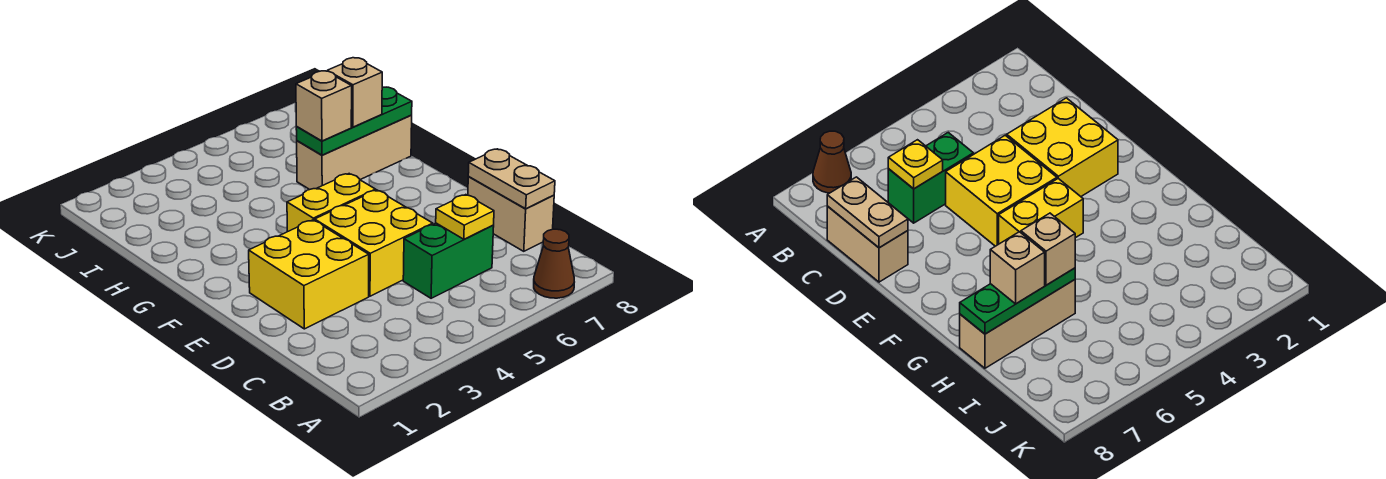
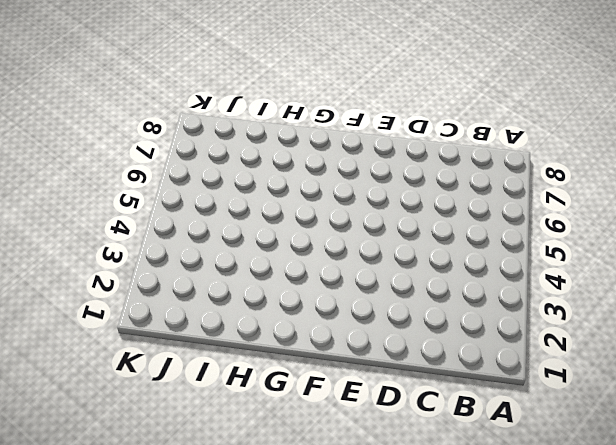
none -> brown 1x1 cone [534,229,574,298]
none -> green 1x2 brick [403,223,494,298]
none -> tan 1x2 brick [468,177,554,251]

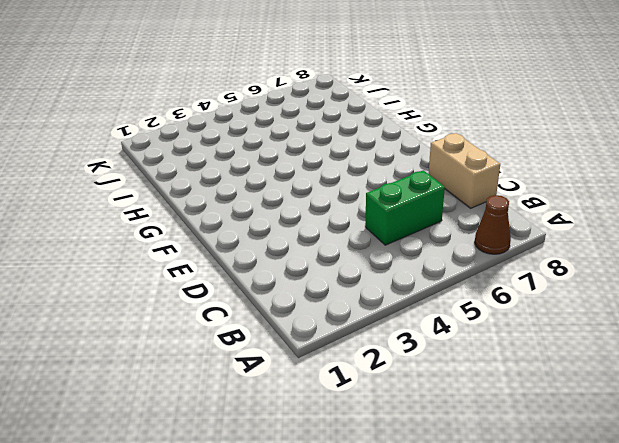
none -> yellow 2x2 brick [249,220,369,329]
none -> yellow 2x2 brick [315,190,433,296]
none -> yellow 1x2 brick [287,174,376,232]

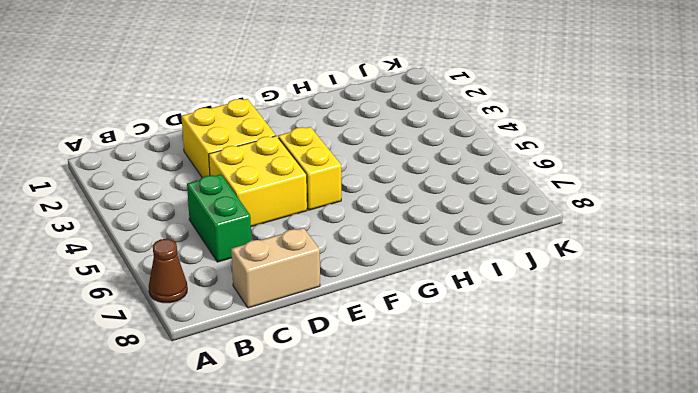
none -> tan 1x3 brick [297,115,412,190]
none -> yellow 1x1 plate [436,195,494,239]
none -> tan 1x2 plate [468,149,555,209]

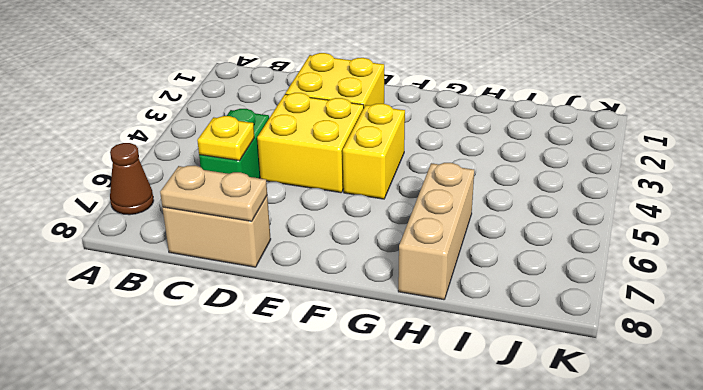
none -> green 1x3 plate [296,87,412,155]
none -> tan 1x1 brick [296,71,352,141]
none -> tan 1x1 brick [328,58,382,127]

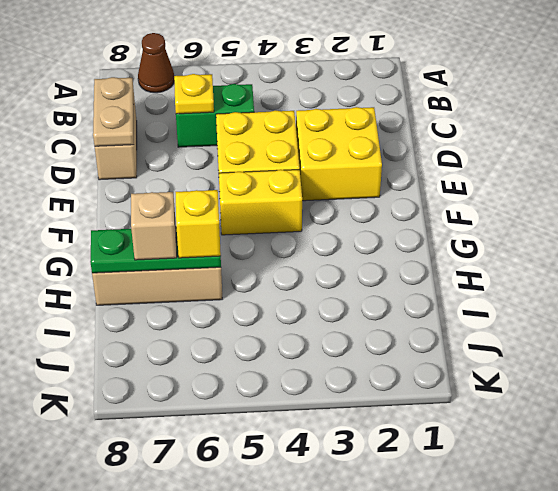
yellow 1x1 brick [176,190,221,258] -> tan 1x1 brick [296,71,352,141]

